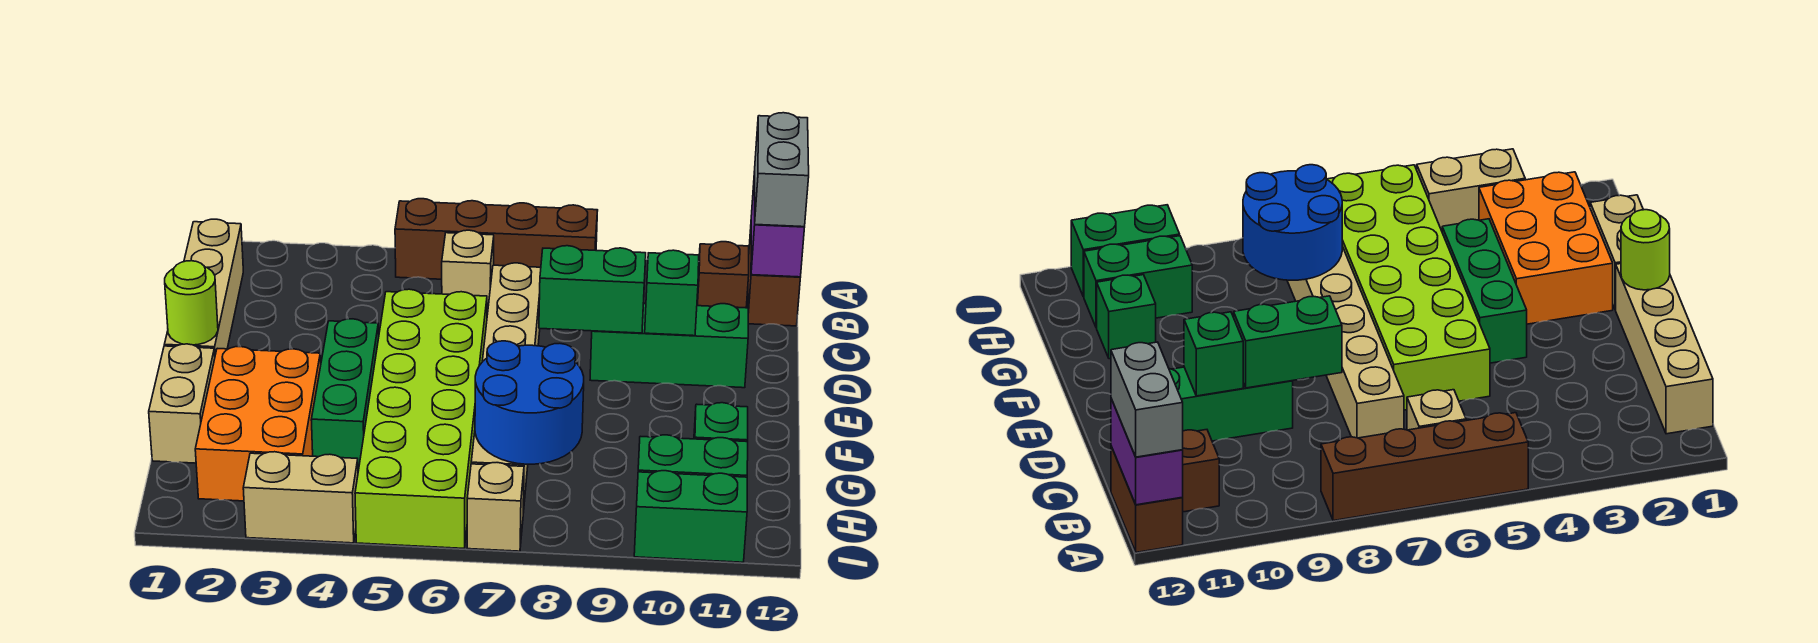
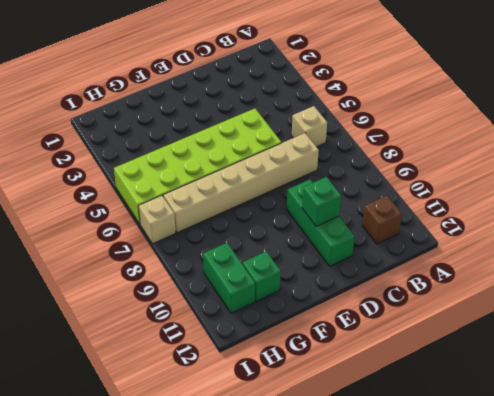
none -> brown 1x4 brick [395,199,598,279]
none -> brown 1x2 brick [748,230,800,326]
none -> tan 1x4 brick [164,219,243,355]

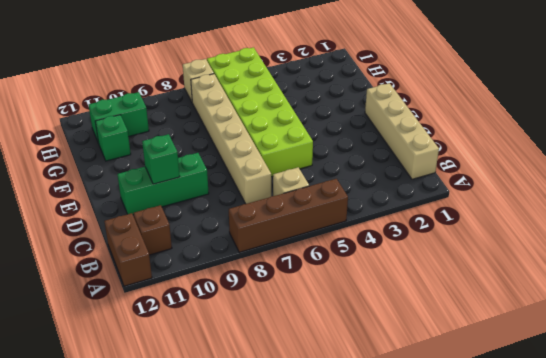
none -> green 1x3 brick [311,319,379,471]
none -> tan 1x2 brick [149,344,215,463]
none -> orange 2x3 brick [195,347,321,501]

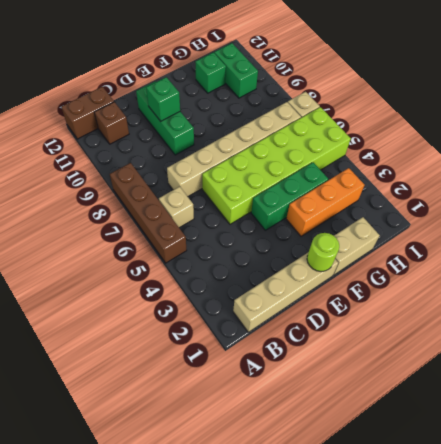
orange 1x3 brick [286,168,364,236] -> orange 2x3 brick [195,347,321,501]
none -> tan 1x2 brick [243,452,358,543]
none -> green 1x2 brick [634,471,747,562]
none -> purple 1x2 brick [751,171,805,277]

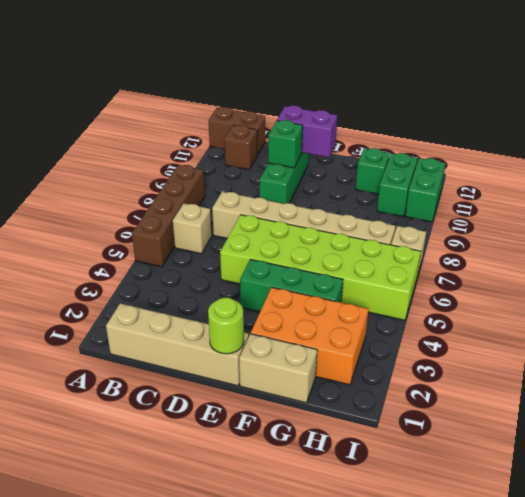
purple 1x2 brick [277,106,337,157] -> purple 1x2 brick moved to [751,171,805,277]
none -> tan 1x2 brick [243,452,358,543]
none -> green 1x2 brick [539,246,646,333]
none -> blue 2x2 round brick [475,341,584,464]

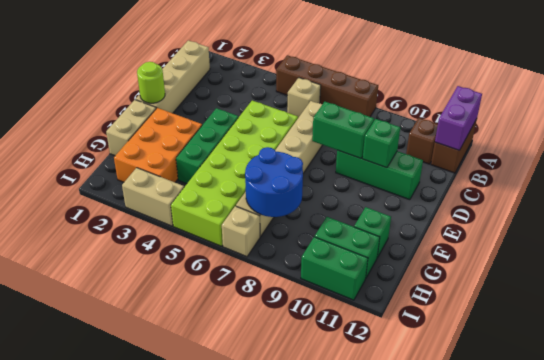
none -> grey 1x2 brick [755,113,809,227]

